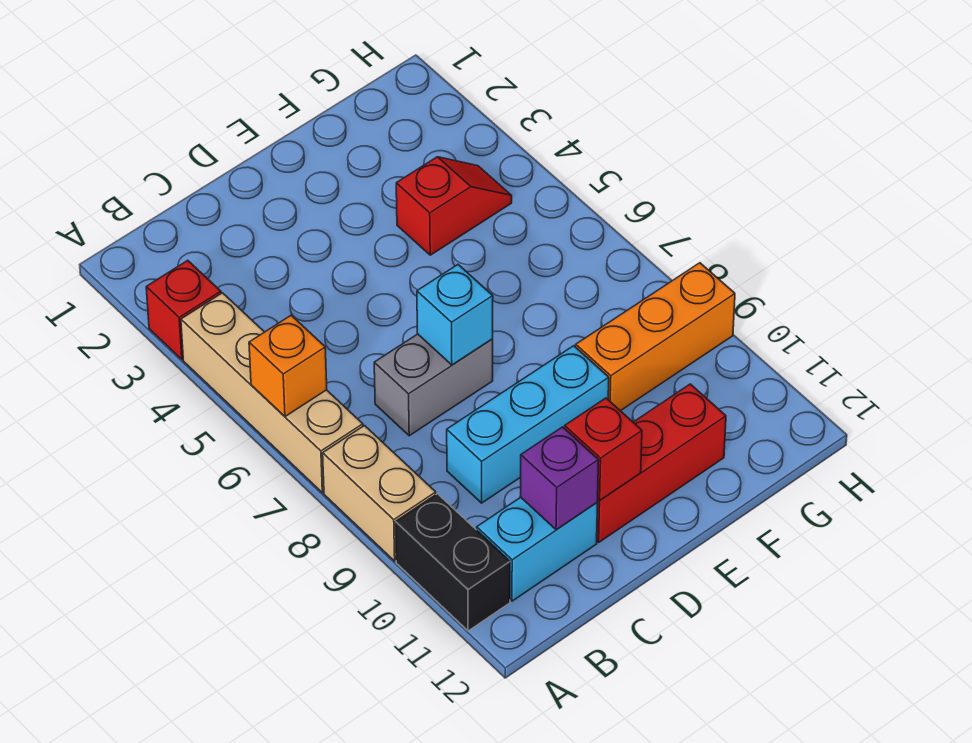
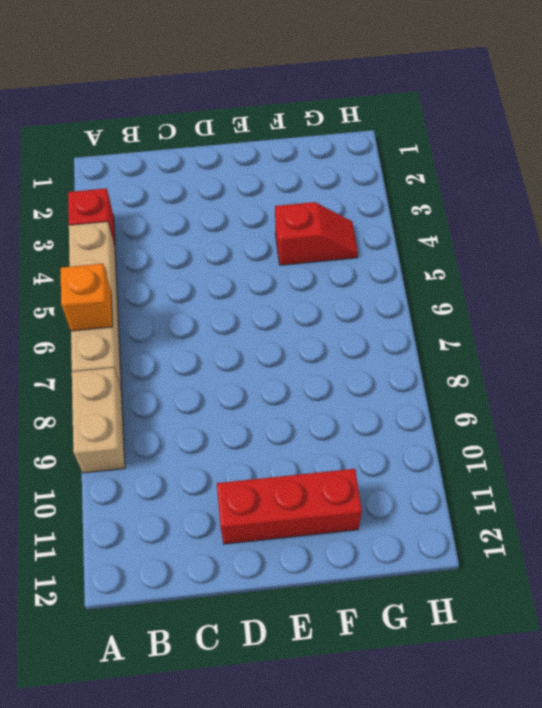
none -> black 1x2 brick [396,494,510,631]
none -> cyan 1x2 brick [477,497,598,601]
none -> grey 1x2 brick [374,334,493,436]

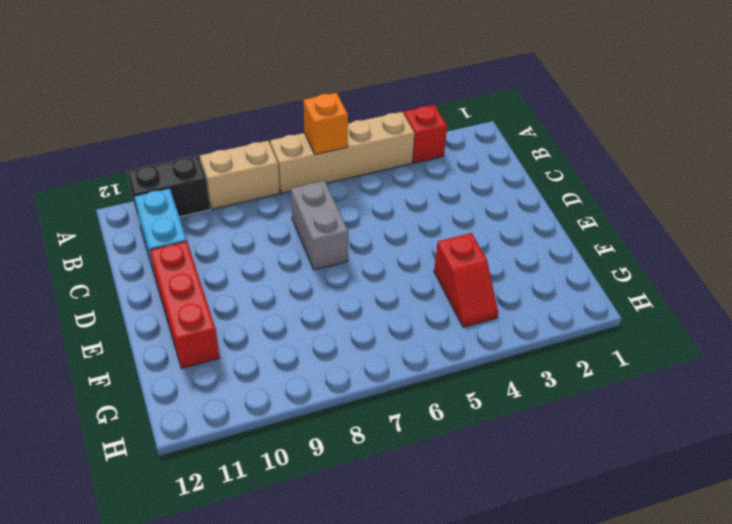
none -> cyan 1x3 brick [447,346,609,503]
none -> orange 1x3 brick [576,263,735,411]
none -> purple 1x1 brick [520,427,599,530]

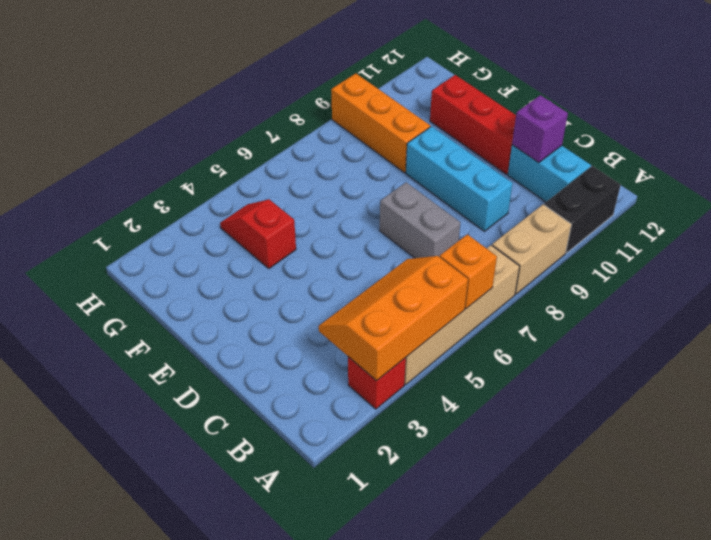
orange 2x3 slope [319,256,468,381] -> none
none -> cyan 1x1 brick [417,265,493,365]
none -> red 1x1 brick [565,398,642,501]

